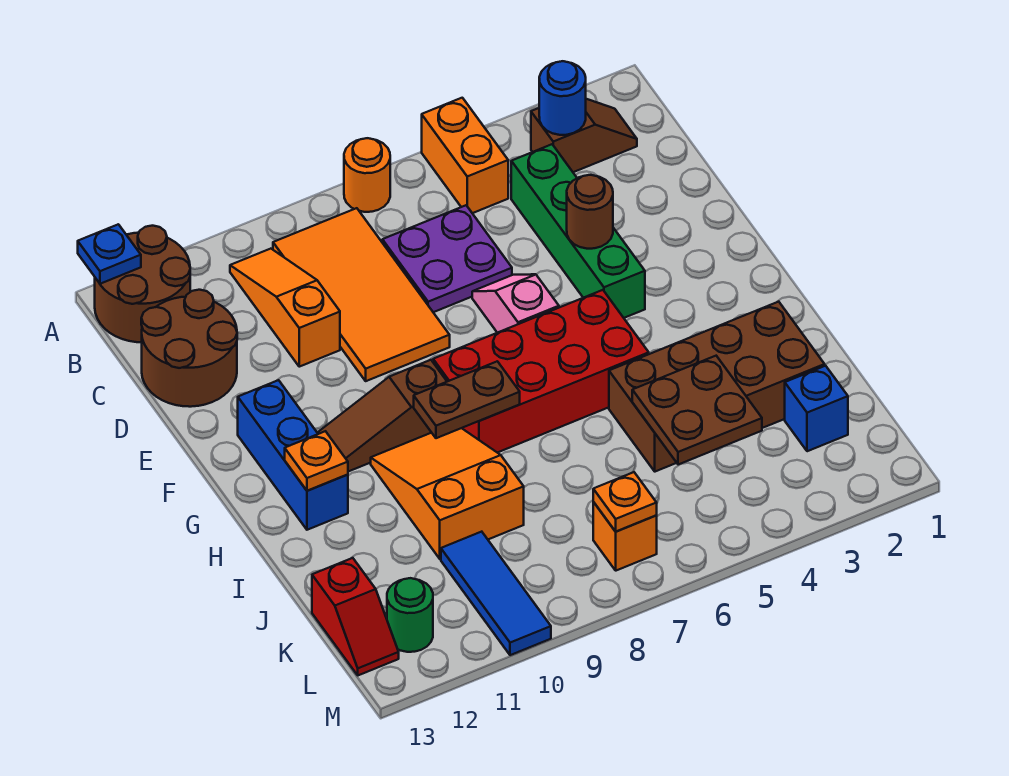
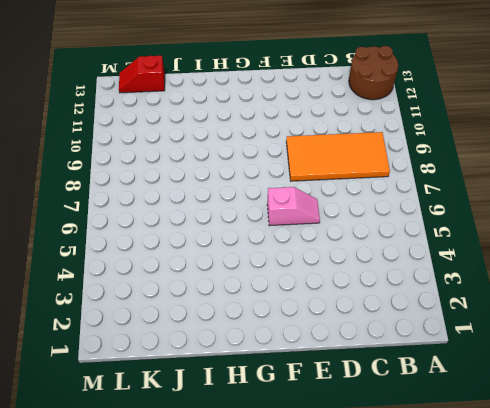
none -> orange 1x2 brick [422,98,508,213]
none -> orange 1x1 round brick [344,138,390,212]
none -> brown 1x2 slope [531,99,637,172]

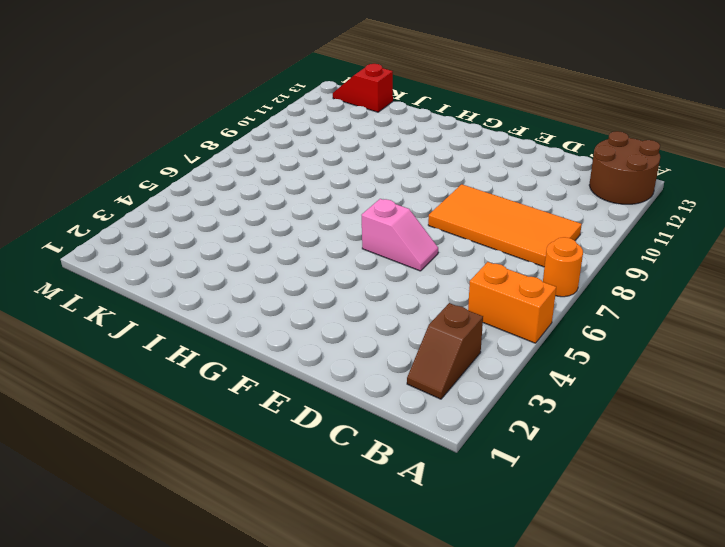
none -> orange 1x3 slope [230,249,340,367]
none -> green 1x4 brick [511,144,645,318]
none -> purple 2x2 plate [382,205,512,312]

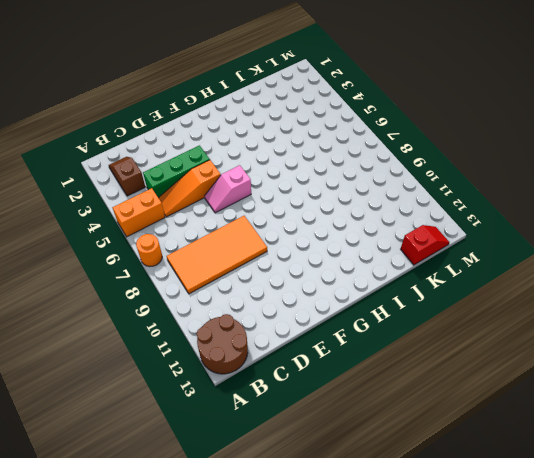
green 1x3 brick [143,146,210,198] -> green 1x4 brick [511,144,645,318]
orange 1x3 slope [159,160,221,217] -> orange 1x3 slope moved to [230,249,340,367]
none -> purple 2x2 plate [382,205,512,312]
none -> brown 2x2 round brick [141,290,237,407]
none -> blue 1x3 brick [238,380,348,530]

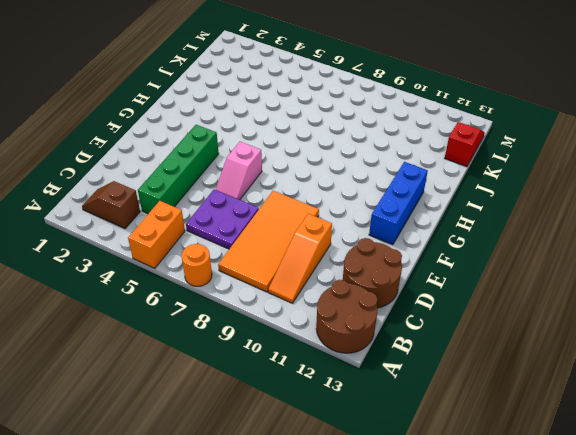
none -> red 2x4 brick [433,290,649,453]
none -> brown 1x3 slope [317,360,447,472]
none -> orange 2x3 slope [371,428,524,559]

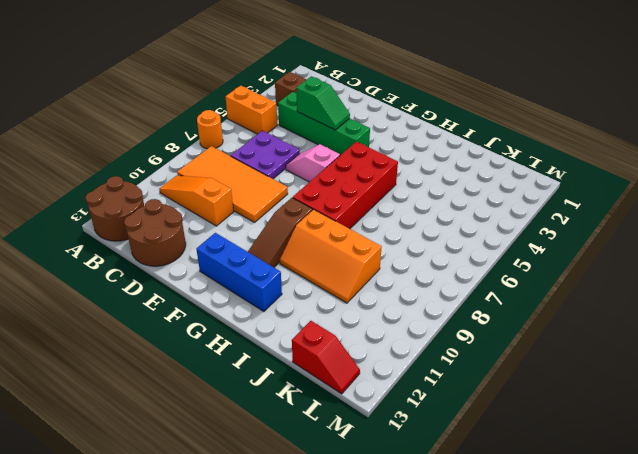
green 1x2 slope [296,76,350,130] -> brown 1x1 round brick [567,175,613,249]
orange 2x3 slope [280,209,382,303] -> orange 2x3 slope turned to [371,428,524,559]
none -> brown 2x4 brick [609,302,825,472]
none -> blue 1x1 brick [785,366,848,451]
none -> blue 1x3 tile [441,532,551,655]

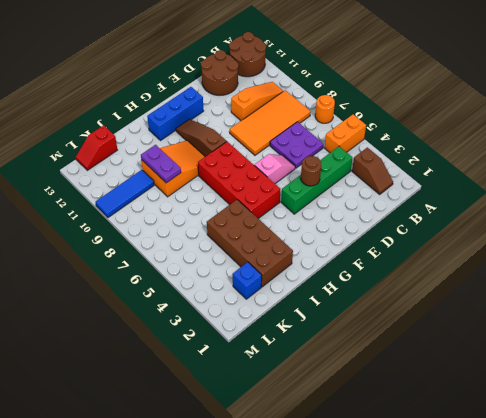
purple 1x2 plate [141,145,181,183] -> none
none -> orange 1x1 brick [593,502,657,571]
none -> green 1x1 round brick [387,578,433,652]
none -> blue 1x1 plate [78,224,141,284]

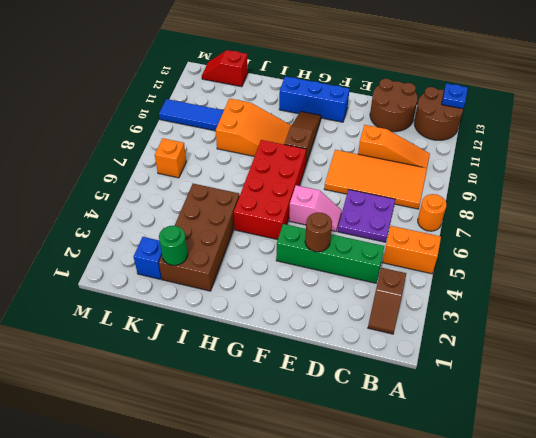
green 1x1 round brick [159,226,188,265] -> green 1x1 round brick moved to [387,578,433,652]
none -> blue 1x1 round brick [539,61,586,135]
none -> brown 1x2 plate [414,361,520,438]
none -> orange 1x1 plate [285,431,348,491]

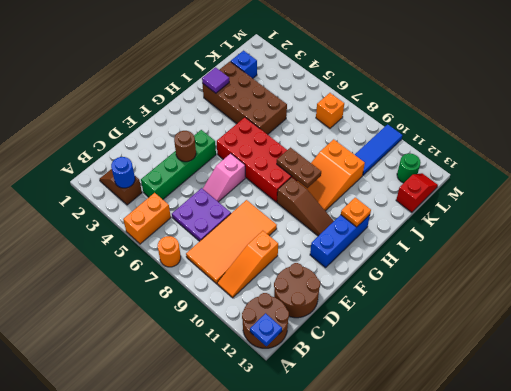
purple 1x1 tile [202,67,229,93] -> none
none -> brown 2x2 plate [632,356,762,465]
none -> orange 1x1 plate [593,472,657,532]

